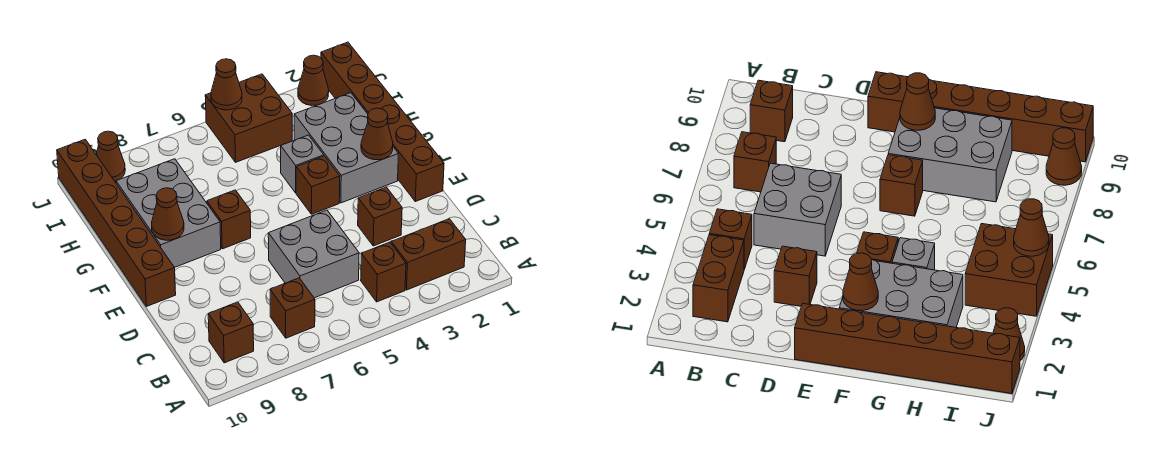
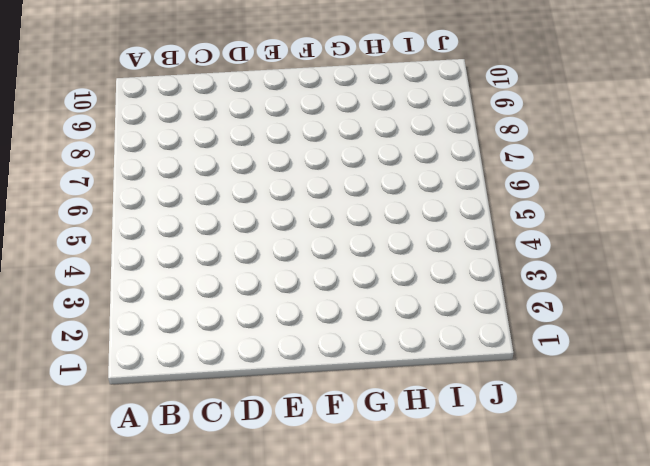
none -> brown 1x2 brick [391,219,466,290]
none -> brown 1x1 brick [361,242,406,302]
none -> brown 1x1 brick [270,278,315,338]

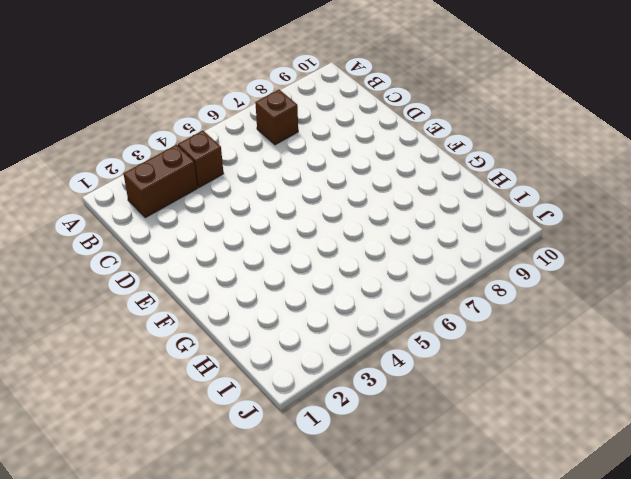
none -> brown 1x1 brick [208,302,254,363]
none -> grey 2x2 brick [268,210,359,298]
none -> brown 1x1 brick [358,187,402,246]

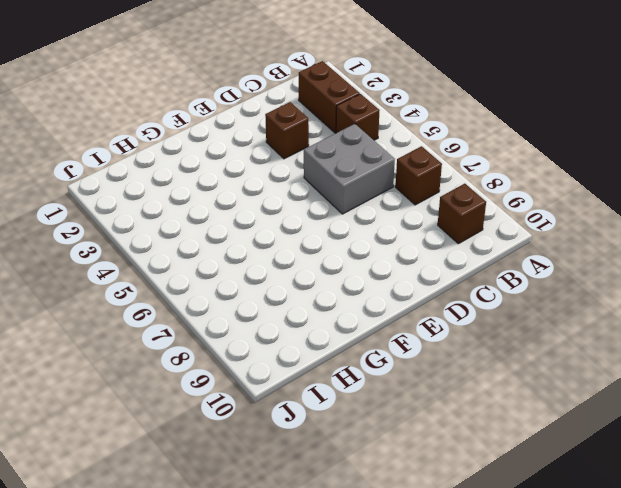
none -> brown 1x6 brick [321,42,444,202]
none -> brown 1x6 brick [57,139,176,306]
none -> grey 2x3 brick [294,93,398,203]

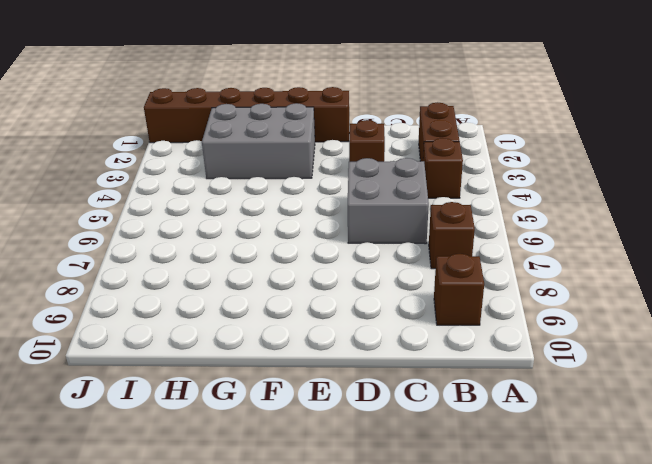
none -> brown 1x6 brick [57,139,176,306]
none -> brown 1x1 brick [296,156,340,214]
none -> brown 1x1 brick [207,190,251,249]

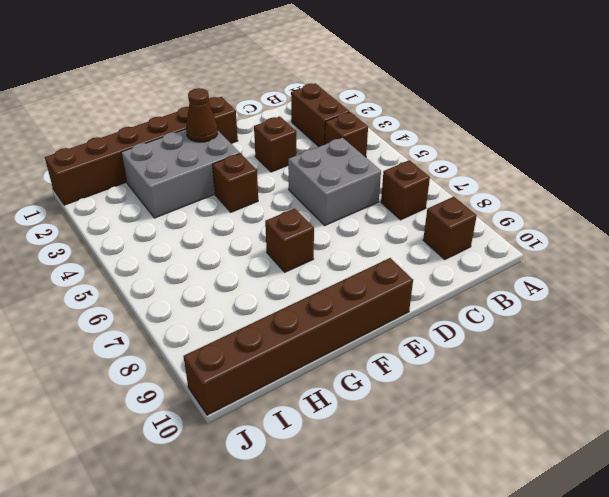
none -> grey 2x3 brick [116,159,221,268]
none -> grey 1x1 brick [281,135,324,193]
none -> brown 2x2 brick [205,74,292,162]

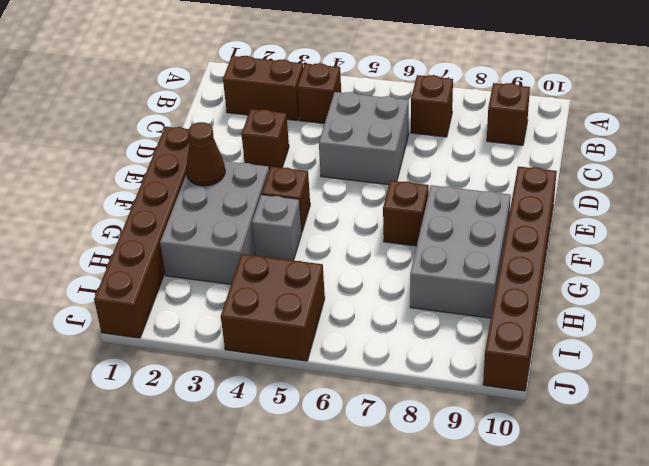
none -> brown 1x1 cone [298,55,329,106]
none -> brown 1x1 cone [96,131,125,181]
none -> brown 1x1 cone [152,188,184,240]

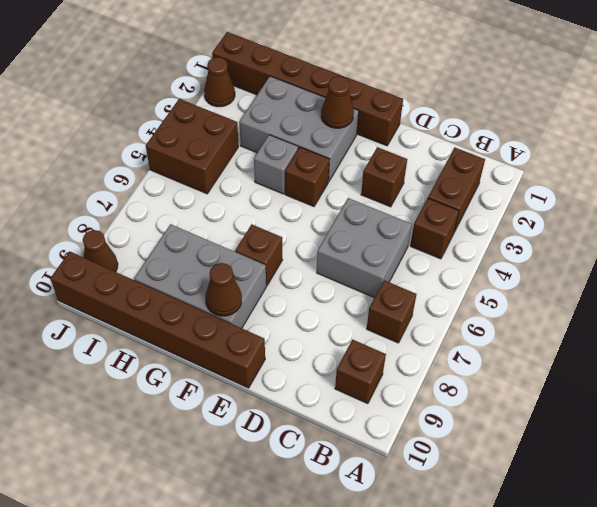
none -> brown 1x1 cone [211,59,242,110]

